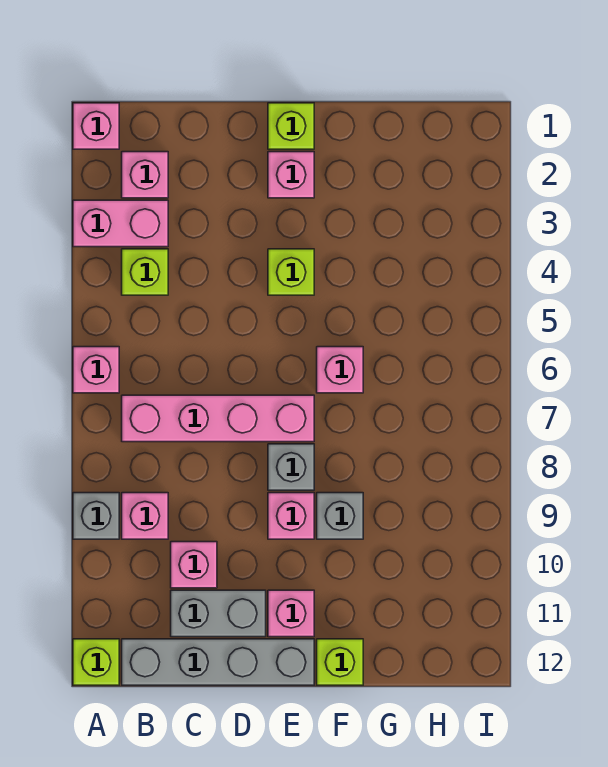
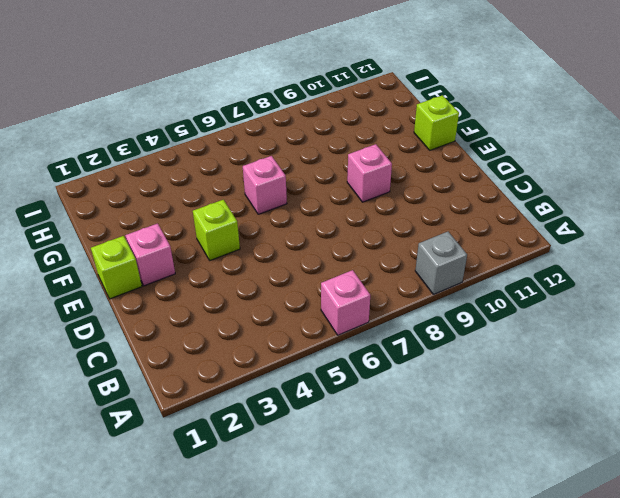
none -> pink 1x1 brick [73,103,119,149]
none -> pink 1x2 brick [73,200,168,247]
none -> lime 1x1 brick [73,639,119,685]

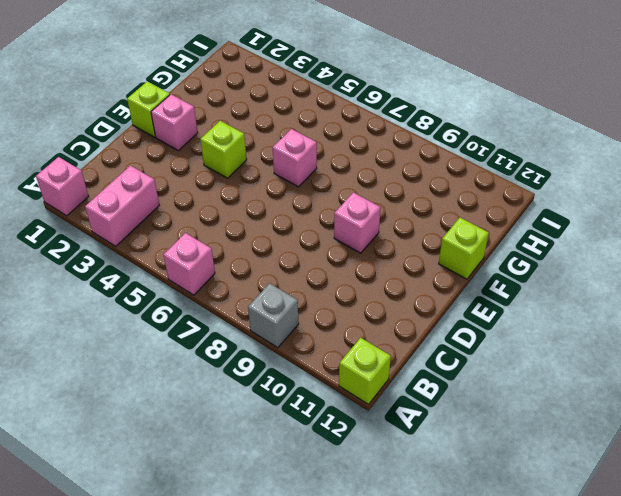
none -> pink 1x1 brick [122,152,168,198]
none -> lime 1x1 brick [122,249,168,295]
none -> pink 1x4 brick [122,395,314,442]

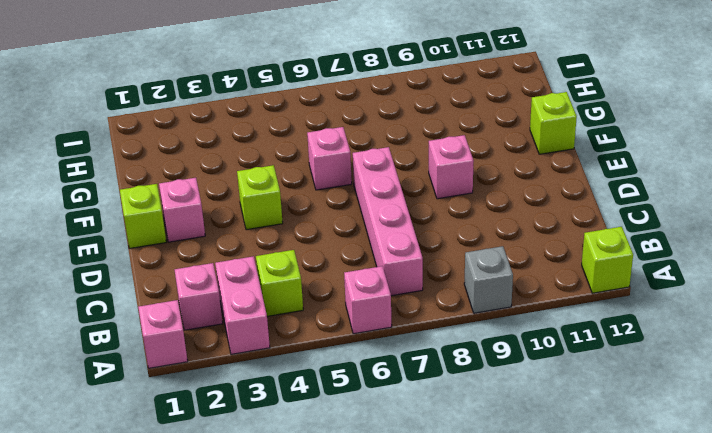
none -> pink 1x1 brick [122,493,168,539]
none -> grey 1x4 brick [122,639,314,685]
none -> pink 1x1 brick [171,542,217,588]

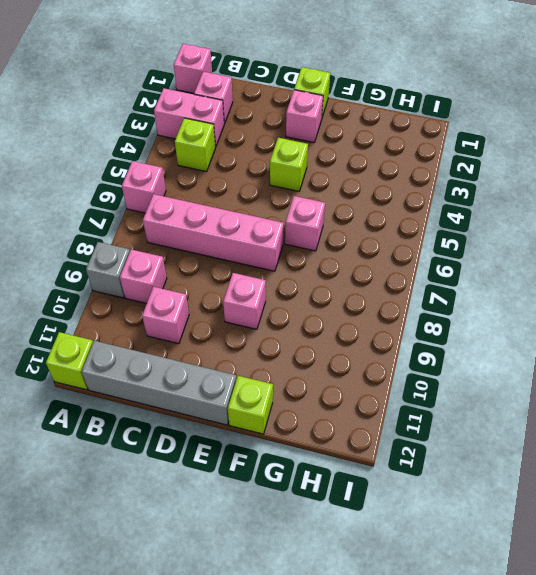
none -> grey 1x2 brick [171,590,266,637]
none -> grey 1x1 brick [268,444,314,490]
none -> pink 1x1 brick [268,590,314,637]

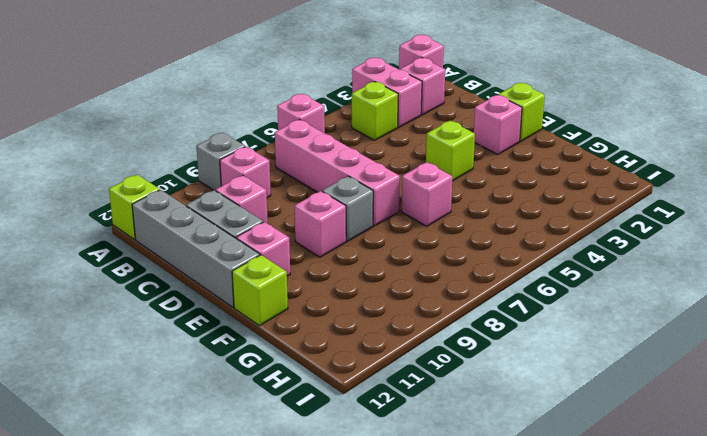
none -> grey 1x1 brick [317,493,363,539]

